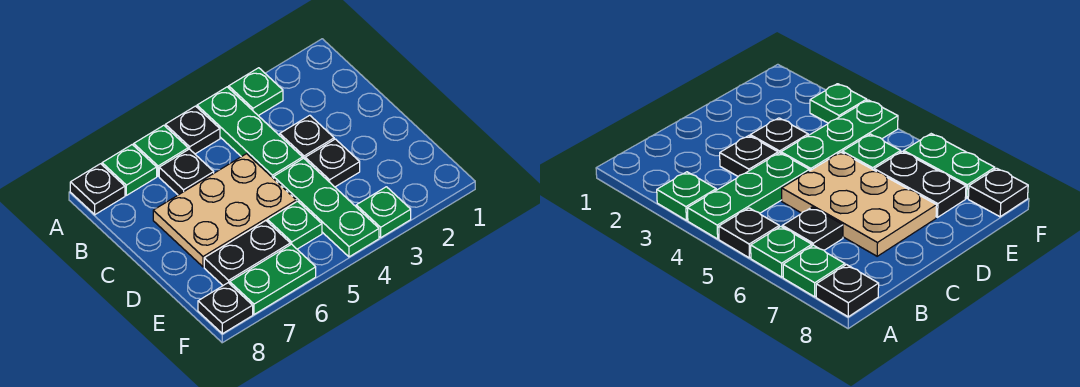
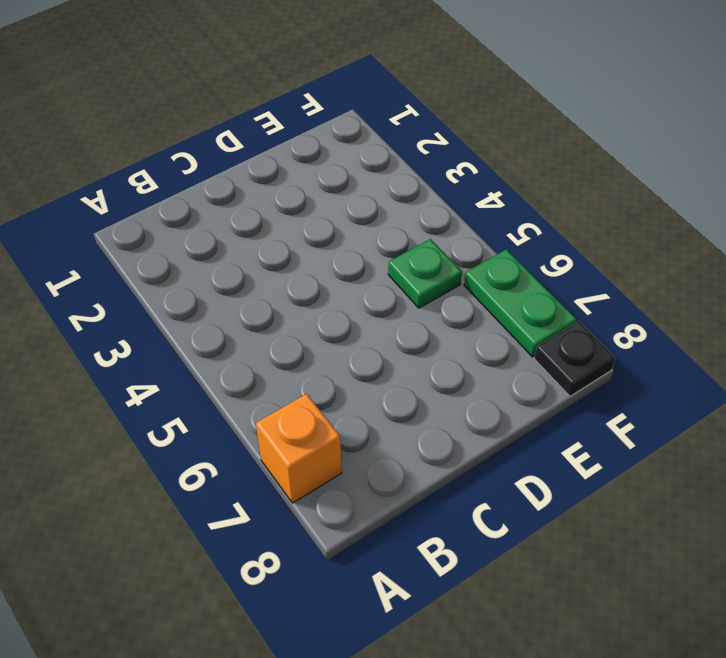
orange 1x1 brick [256,394,342,503] -> green 1x1 plate [102,145,157,195]
none -> green 1x1 plate [229,68,283,116]
none -> green 1x3 plate [197,87,303,179]
none -> black 1x1 plate [165,106,220,154]

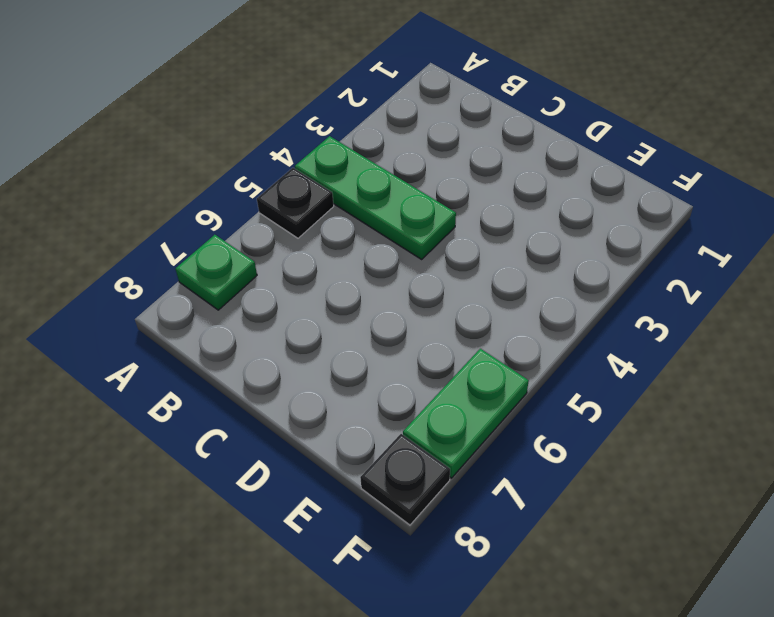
none -> green 1x1 plate [229,68,283,116]
none -> green 1x1 plate [134,125,188,176]
none -> black 1x1 plate [70,164,125,215]

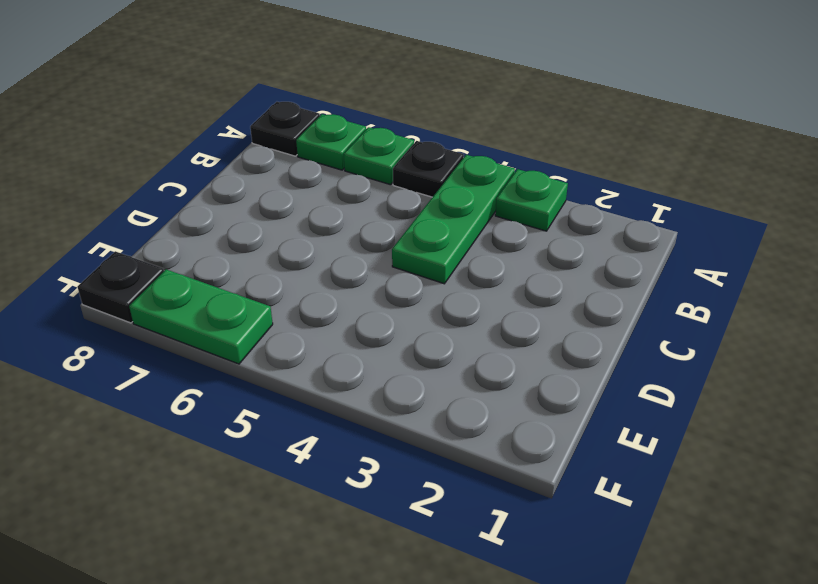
none -> black 1x1 plate [159,149,214,195]
none -> black 1x1 plate [280,115,334,159]
none -> tan 2x3 plate [153,154,296,267]

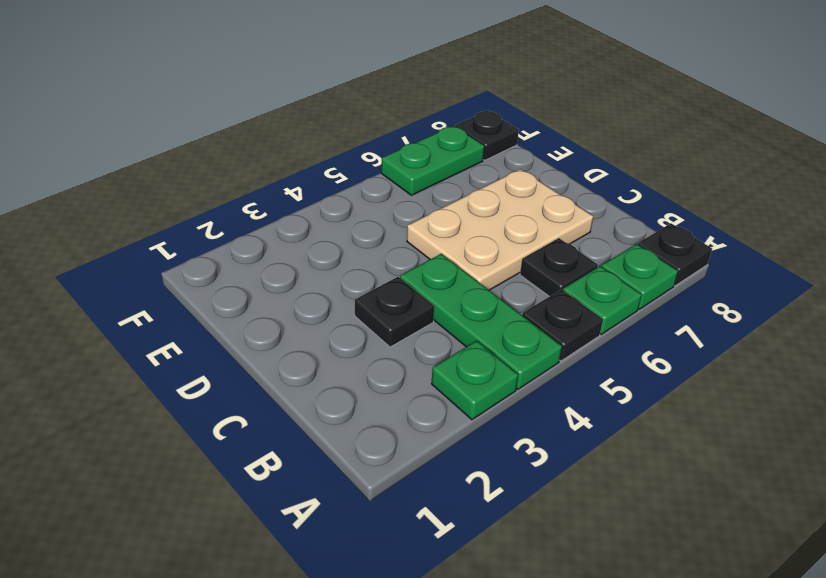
none -> black 1x1 plate [305,139,360,187]
none -> green 1x3 plate [274,158,379,257]
none -> green 1x1 plate [268,201,322,249]

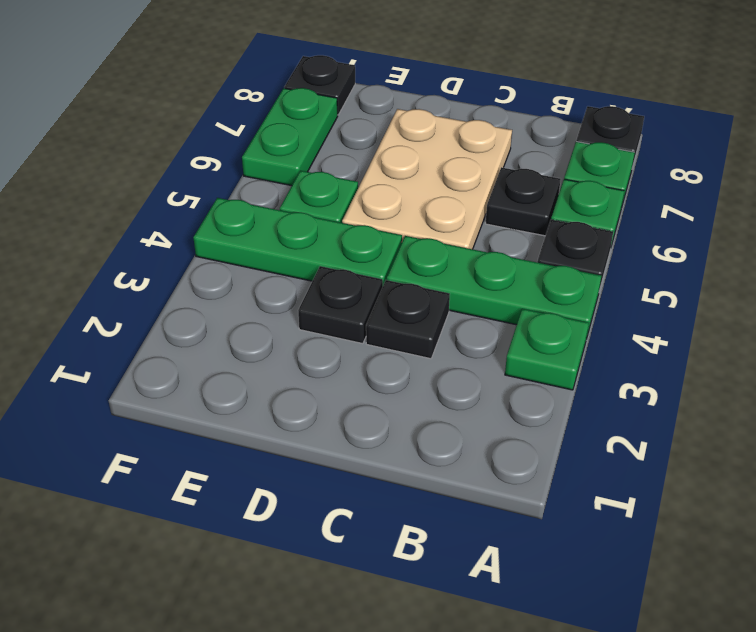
none -> black 1x2 plate [204,221,290,285]
none -> green 1x1 plate [356,187,411,237]

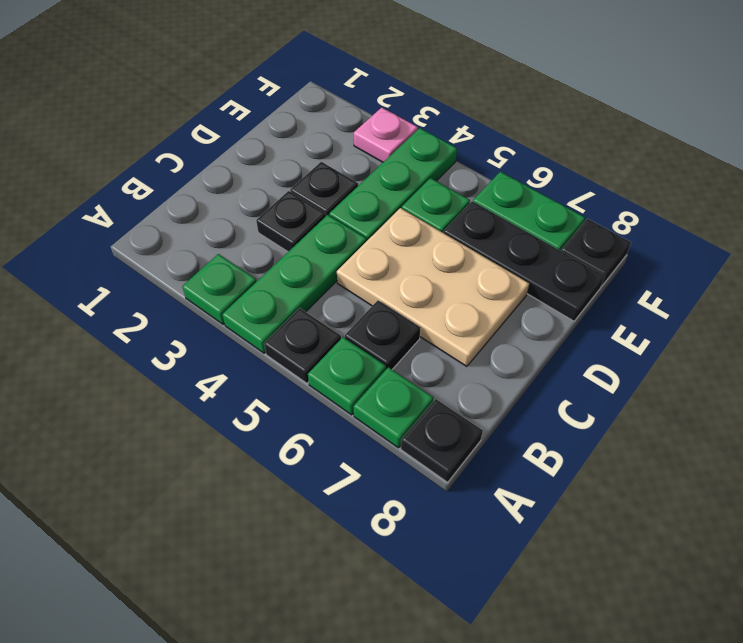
black 1x3 plate [444,201,605,321] -> black 1x2 plate [204,221,290,285]
pink 1x1 plate [354,108,418,162] -> green 1x1 plate [356,187,411,237]

